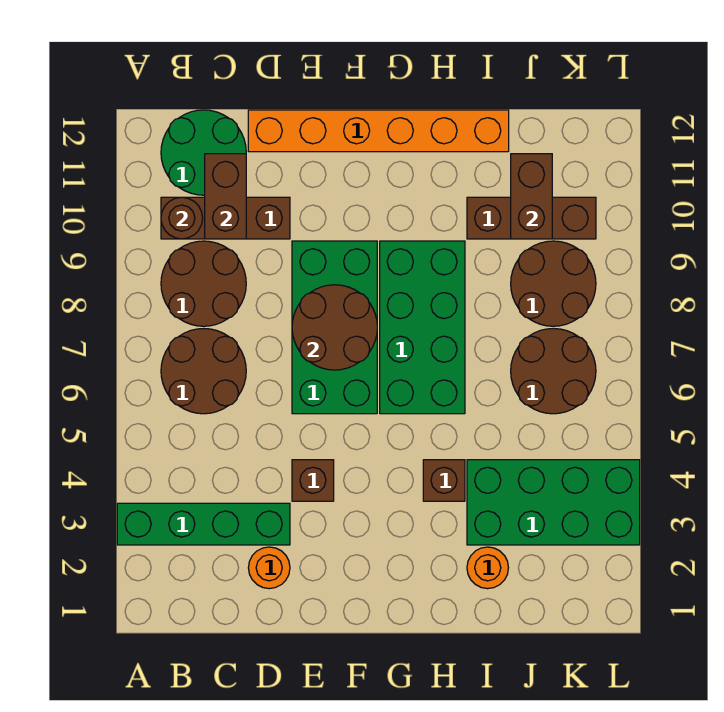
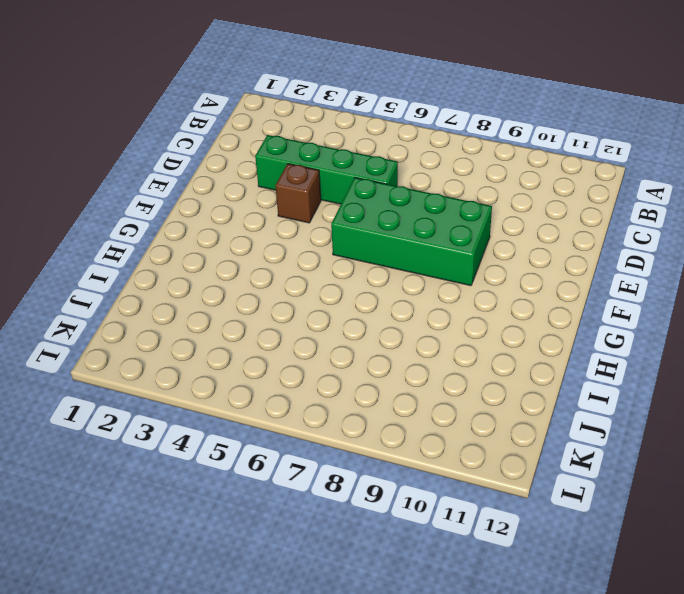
green 1x4 brick [255,135,398,204] -> green 1x4 brick turned to [117,503,290,545]
none -> brown 2x2 round brick [161,328,246,414]
none -> brown 2x2 round brick [161,241,246,326]
none -> brown 1x3 brick [161,197,290,239]

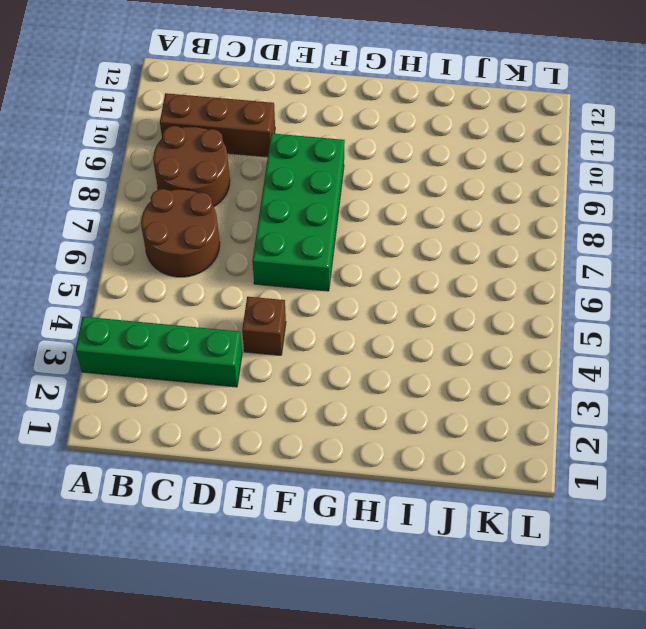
none -> green 2x2 round brick [161,110,246,195]
none -> orange 1x1 round brick [248,547,290,589]
none -> orange 1x6 brick [248,110,509,152]

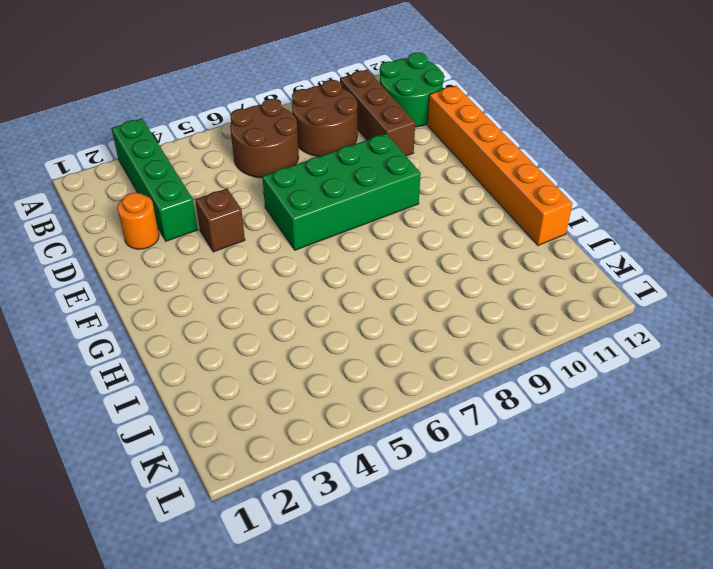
none -> green 2x4 brick [380,241,465,414]
none -> brown 1x1 brick [423,460,465,501]
none -> orange 1x1 round brick [467,547,508,589]

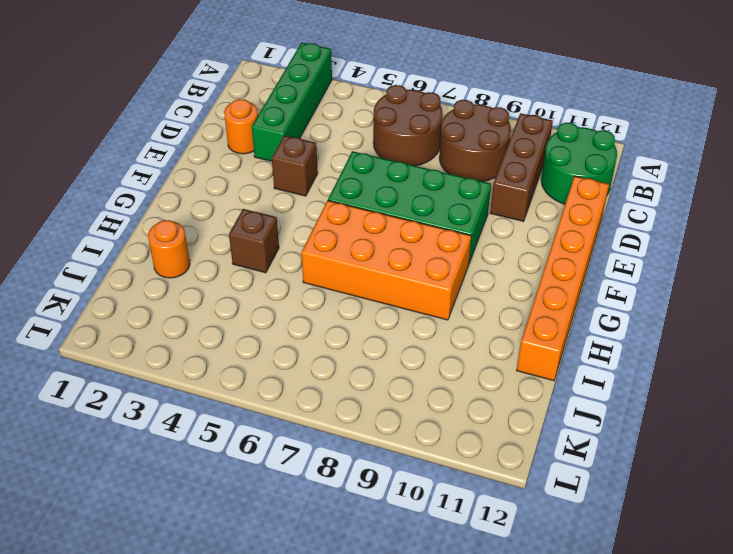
orange 2x4 brick [301,200,471,320] -> green 2x4 brick [380,241,465,414]
none -> green 2x4 brick [467,460,640,545]
none -> brown 1x3 brick [467,197,596,239]
none -> brown 2x2 round brick [511,328,596,414]

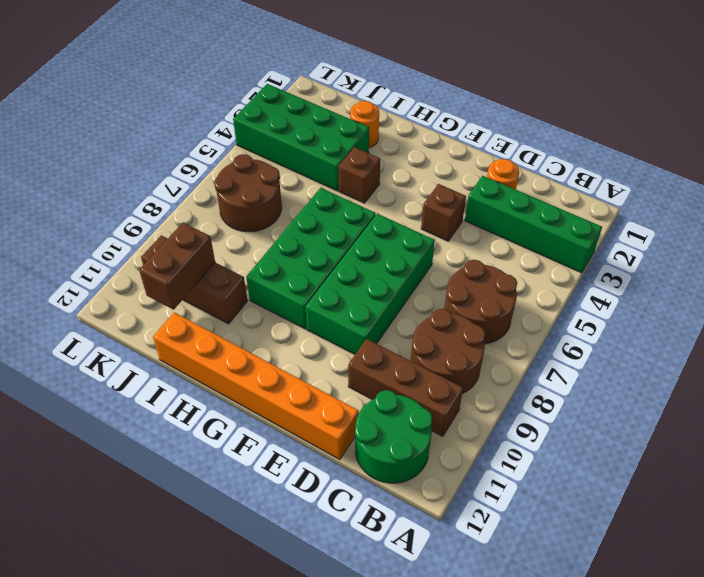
none -> brown 2x2 round brick [511,241,596,326]
none -> brown 1x1 round brick [161,197,203,239]
none -> brown 1x2 brick [205,154,246,239]

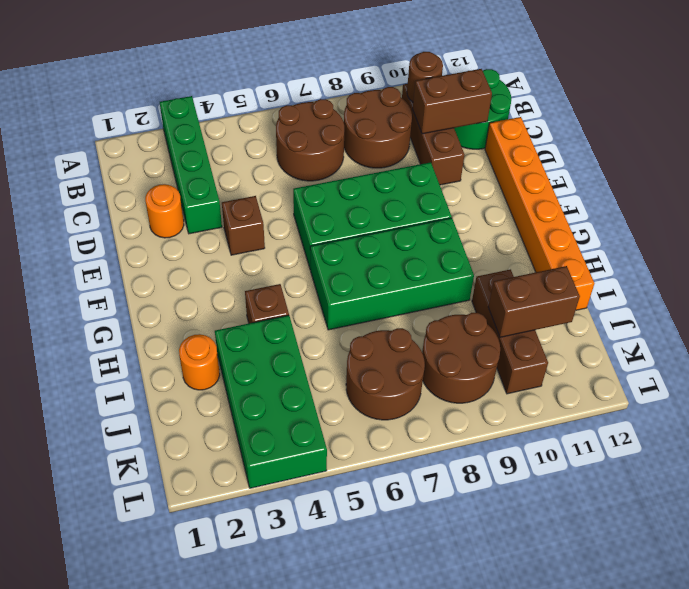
none -> brown 2x2 round brick [292,285,377,370]

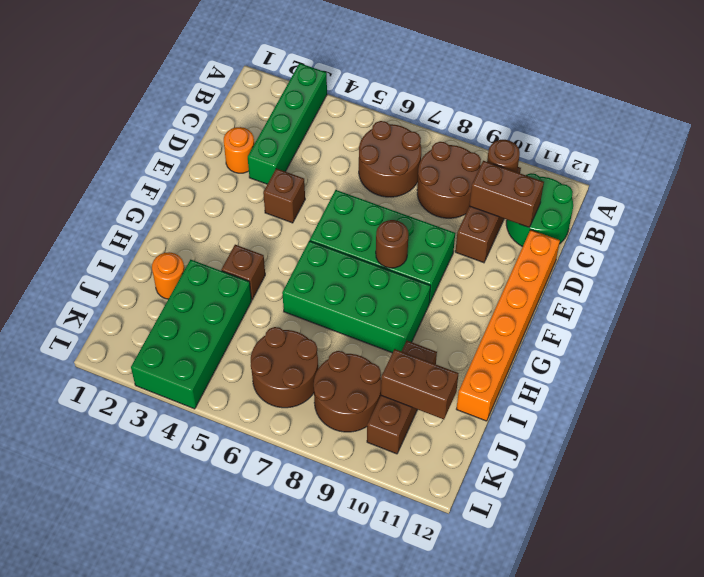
brown 1x1 round brick [376,220,408,268] -> brown 2x2 round brick [292,285,377,370]

